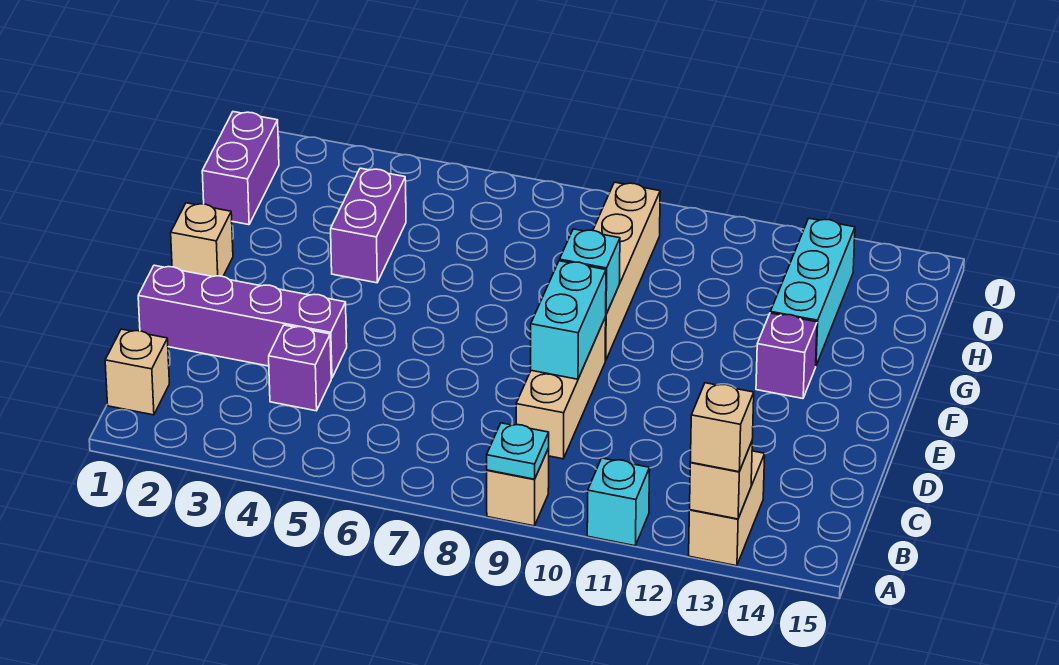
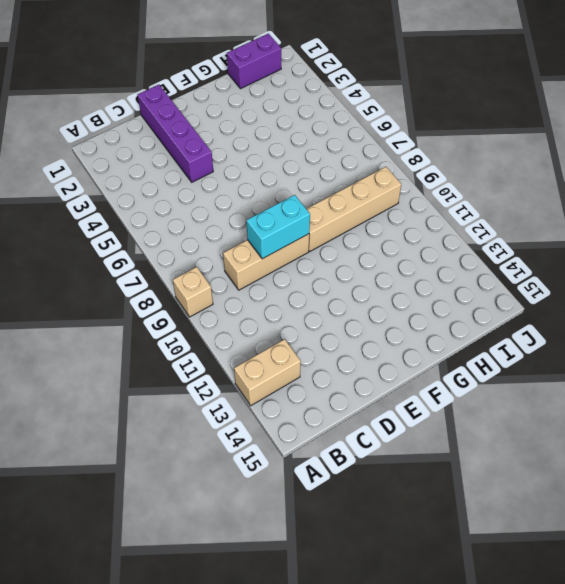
none -> cyan 1x1 brick [587,458,650,546]
none -> tan 1x1 brick [105,329,169,415]
none -> purple 1x1 brick [269,325,331,411]

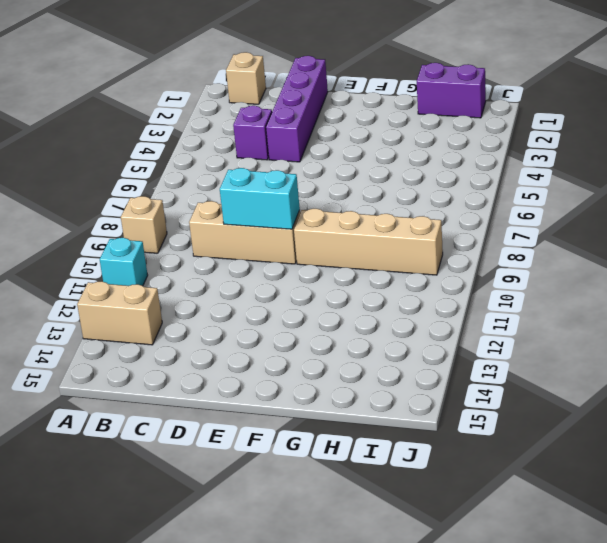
none -> tan 1x1 brick [171,203,233,276]
none -> purple 1x1 brick [756,313,817,399]
none -> purple 1x2 brick [331,168,406,283]

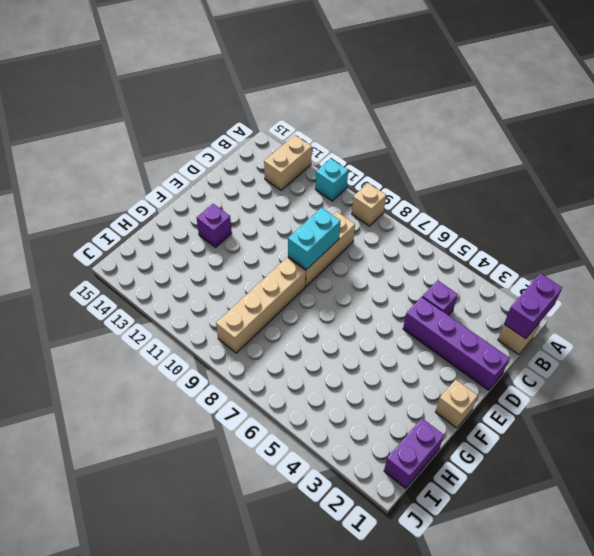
purple 1x2 brick [504,273,562,339] -> purple 1x2 brick moved to [331,168,406,283]
none -> cyan 1x3 brick [770,218,855,365]
none -> cyan 1x1 plate [487,423,549,479]
none -> tan 1x1 brick [690,442,752,519]

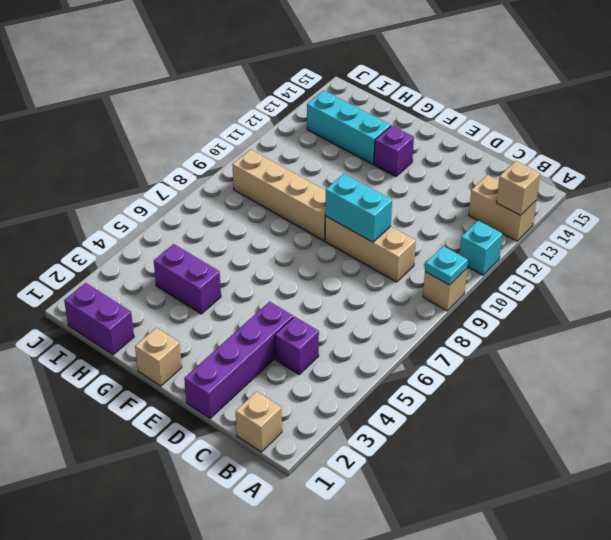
none -> cyan 1x1 brick [560,229,620,314]
none -> tan 1x1 brick [690,383,754,472]

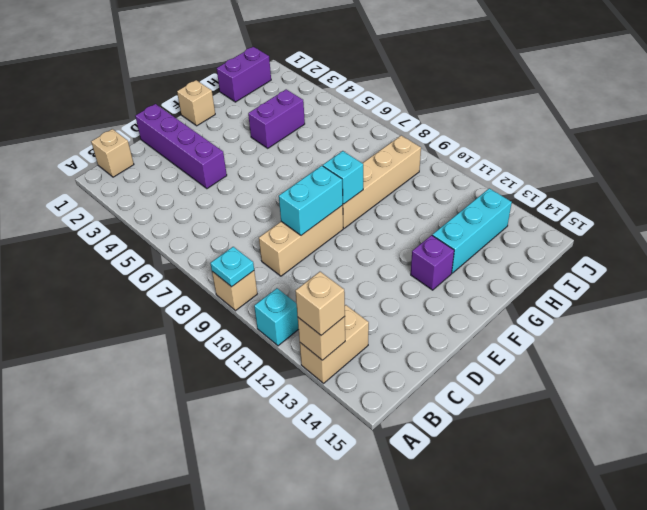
none -> purple 1x1 brick [269,325,331,411]

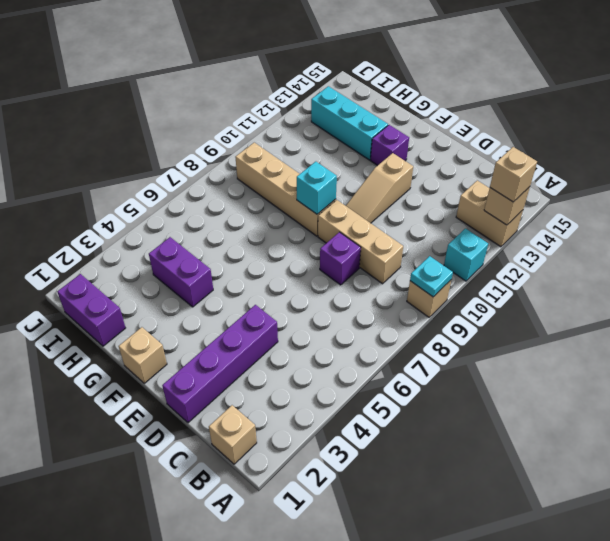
purple 1x1 brick [320,232,361,285] -> purple 1x1 brick moved to [269,325,331,411]
tan 1x3 slope [346,153,413,223] -> none
none -> cyan 1x2 brick [531,261,606,379]

